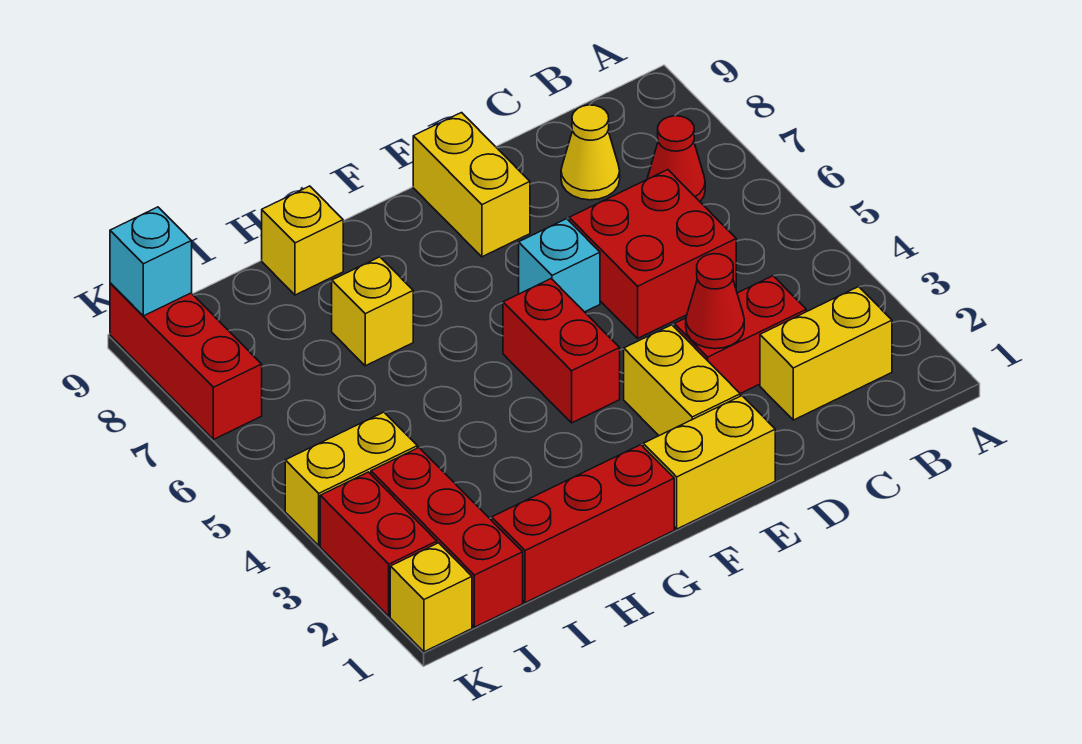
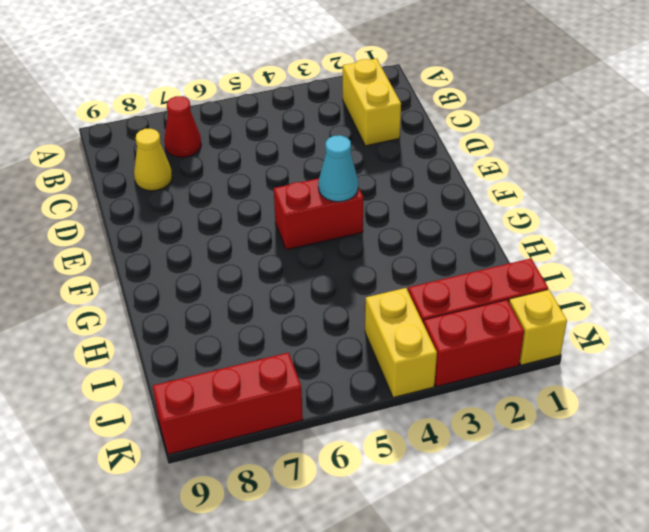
cyan 1x1 cone [318,135,358,202] -> none
none -> red 1x2 brick [674,276,806,394]
none -> red 2x2 brick [569,170,736,338]
none -> yellow 1x2 brick [643,396,775,529]

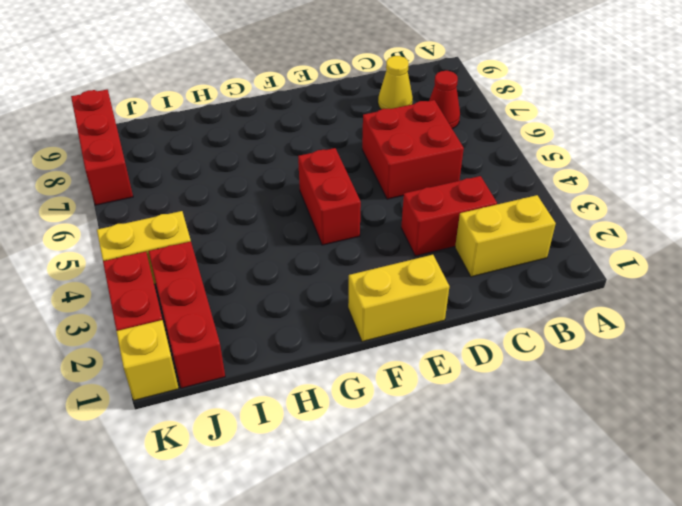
none -> yellow 1x2 brick [624,325,740,436]
none -> cyan 1x1 brick [519,219,600,312]
none -> yellow 1x2 brick [413,113,530,257]

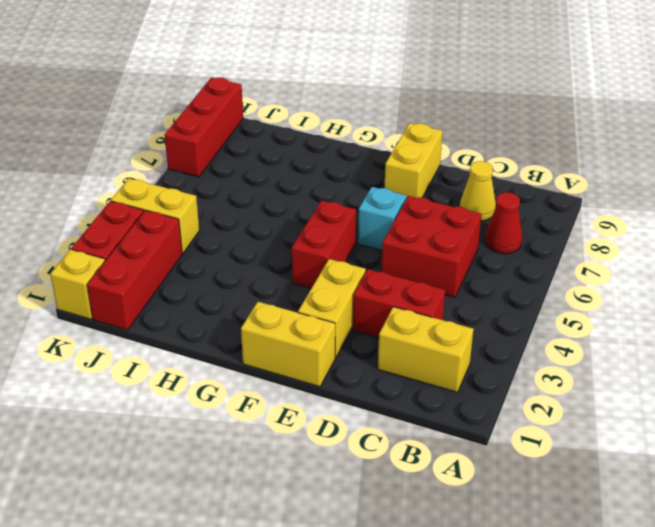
none -> red 1x3 brick [492,445,674,603]
none -> yellow 1x1 brick [332,257,413,366]
none -> yellow 1x1 brick [262,186,343,295]

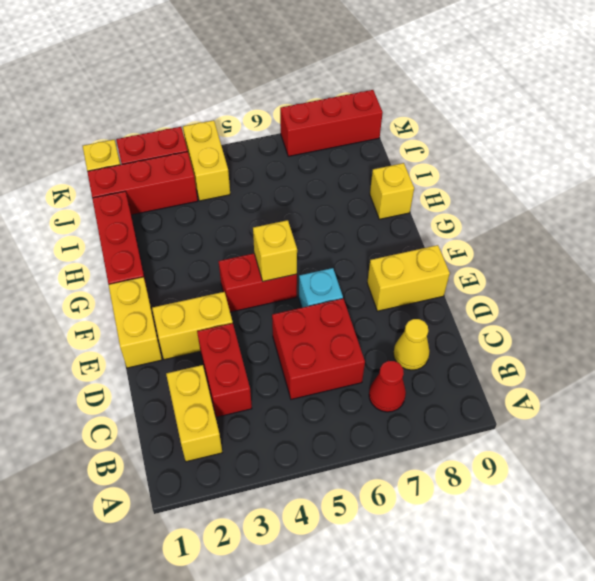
yellow 1x1 brick [253,220,297,281] -> yellow 1x1 brick moved to [332,257,413,366]
none -> red 1x1 cone [686,254,744,349]
none -> cyan 1x1 brick [110,207,192,316]

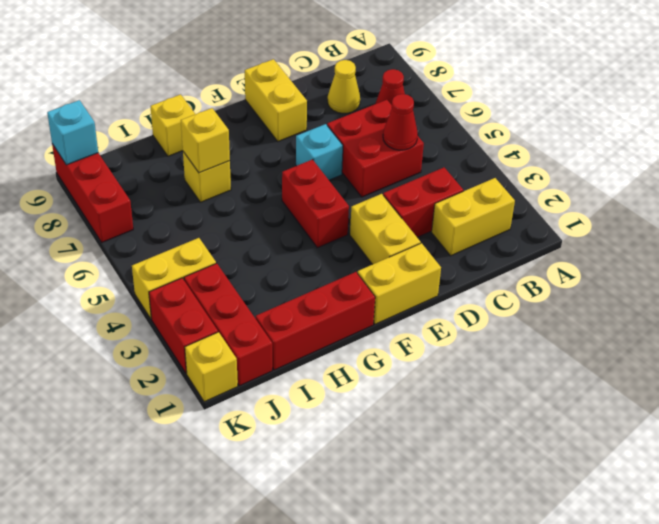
red 1x1 cone [383,94,418,150] -> red 1x1 cone moved to [686,254,744,349]
yellow 1x1 brick [181,108,230,173] -> none

